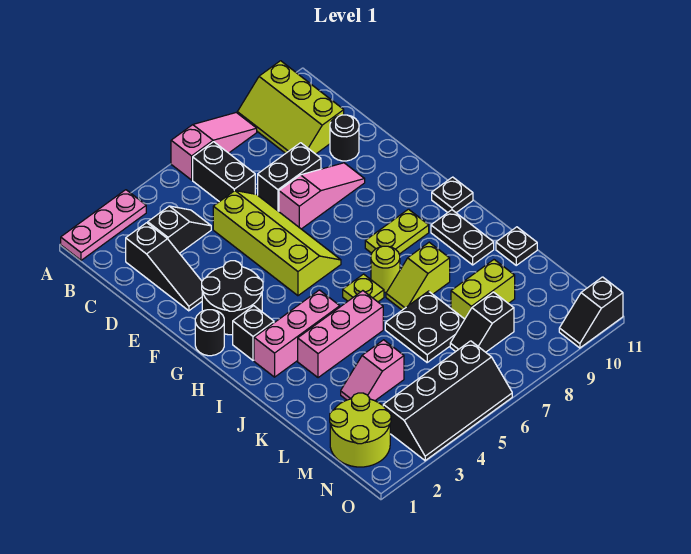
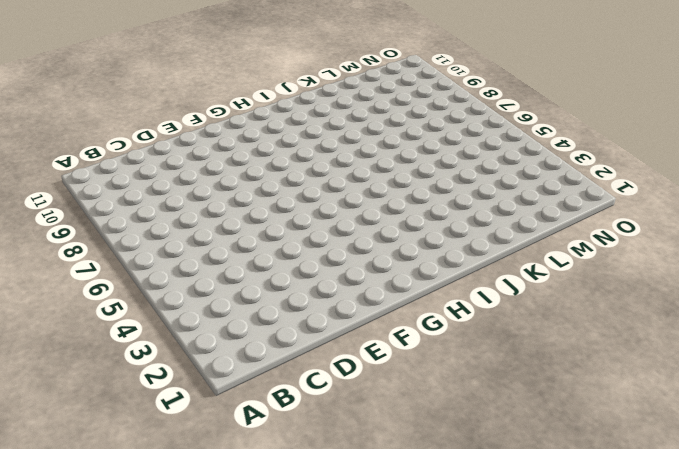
none -> pink 1x3 plate [61,190,146,260]
none -> pink 1x3 slope [171,113,257,180]
none -> lime 2x3 slope [237,61,344,154]

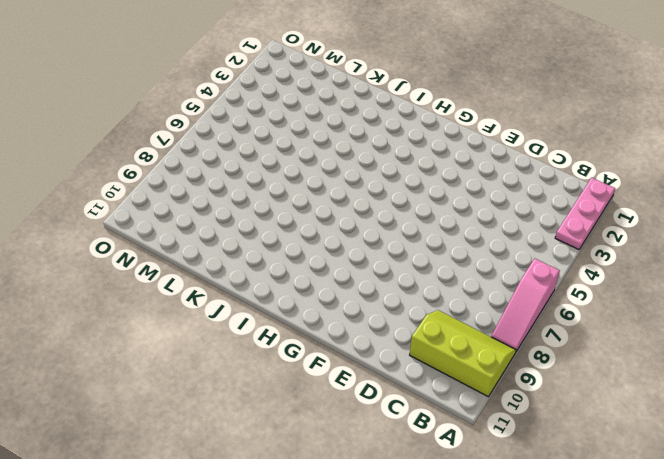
none -> black 1x2 brick [193,142,255,202]
none -> black 1x3 slope [126,223,202,311]
none -> black 1x2 slope [148,206,211,253]

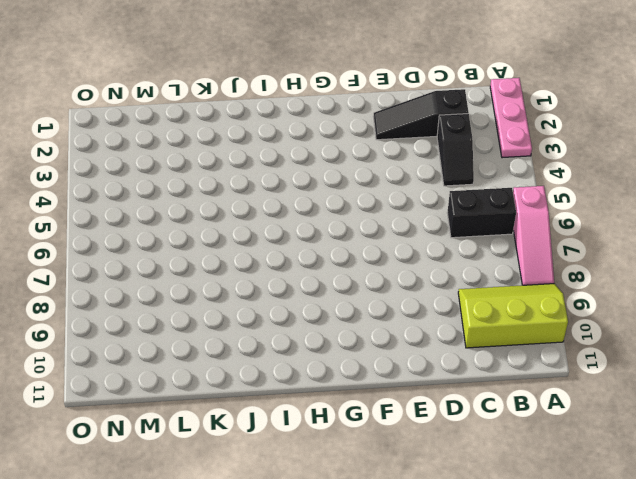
none -> lime 2x4 slope [213,191,341,296]
none -> black 1x2 brick [258,143,321,211]
none -> black 1x1 round brick [330,115,359,161]

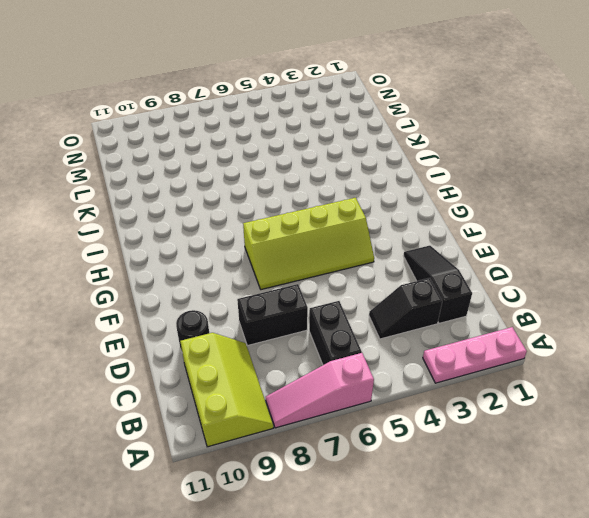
lime 2x4 slope [243,198,374,290] -> lime 2x4 slope turned to [213,191,341,296]
none -> pink 1x3 slope [279,163,365,229]
none -> black 2x2 round brick [202,261,263,335]
none -> black 1x1 round brick [195,310,224,356]

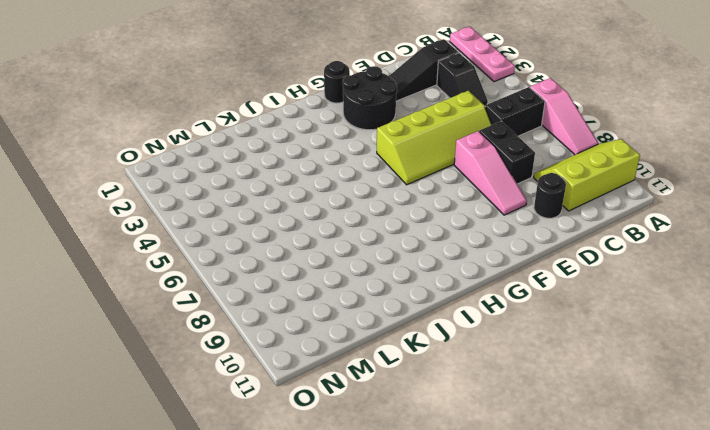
none -> black 1x1 brick [233,306,274,360]
none -> lime 1x2 plate [365,209,429,254]
none -> black 1x1 plate [432,177,473,213]

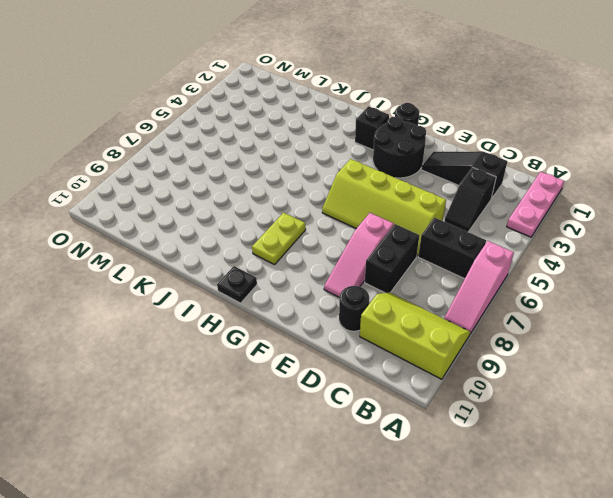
none -> pink 1x3 brick [254,290,340,377]
none -> lime 1x1 plate [343,274,384,302]
none -> lime 1x1 round brick [371,246,400,292]

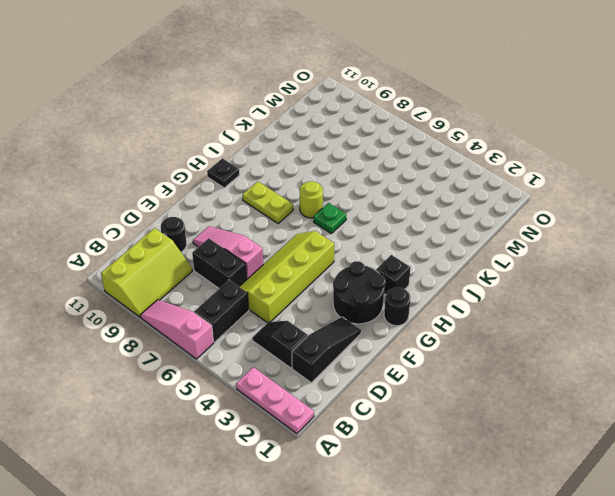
green 1x1 plate [314,203,346,233] -> lime 1x1 plate [343,274,384,302]
none -> pink 1x3 brick [254,290,340,377]
none -> black 1x2 plate [431,210,494,265]
none -> pink 1x3 brick [298,291,383,378]

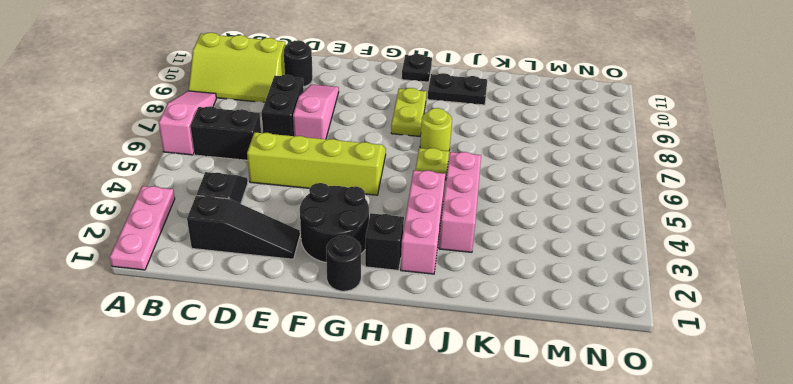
none -> lime 1x2 slope [386,242,450,310]
none -> black 2x2 plate [385,291,465,362]
none -> black 1x1 plate [496,227,537,265]

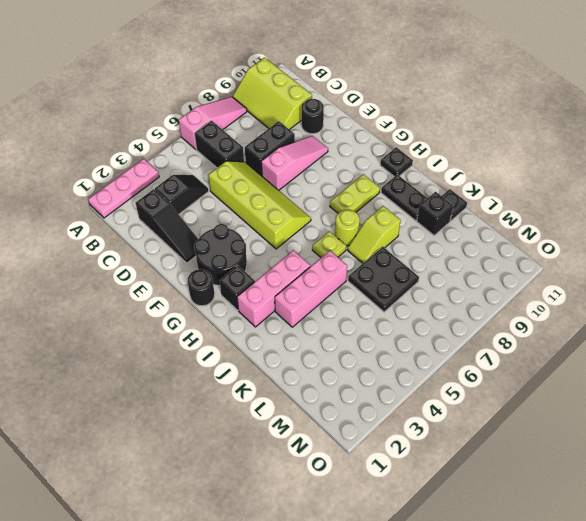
black 1x1 brick [417,192,453,235] -> none
none -> pink 1x2 slope [341,340,404,401]
none -> lime 1x2 brick [451,260,515,319]
none -> lime 2x2 round brick [330,393,391,467]

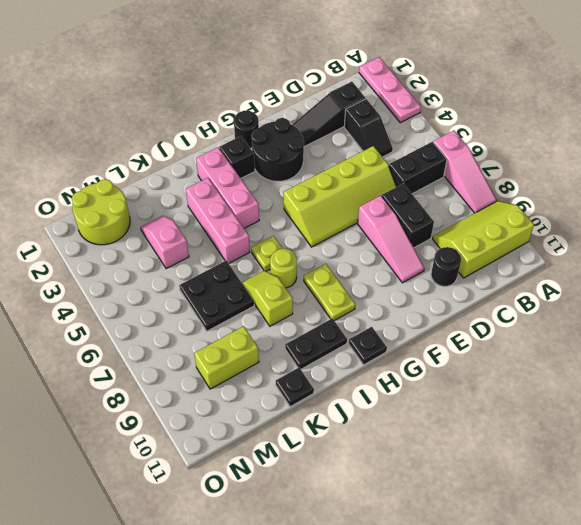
lime 1x2 brick [194,326,259,389] -> lime 1x2 brick turned to [451,260,515,319]
none -> black 1x2 slope [450,292,514,352]
none -> black 2x4 slope [383,341,512,461]
none -> black 1x2 slope [559,277,623,348]

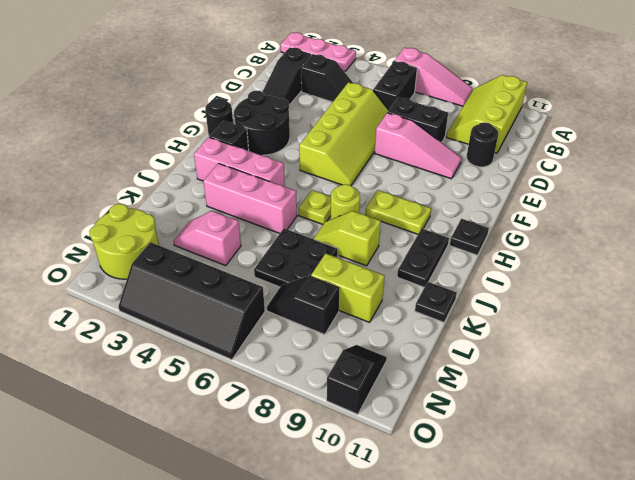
black 1x2 slope [327,345,387,414] -> black 1x2 slope turned to [559,277,623,348]

